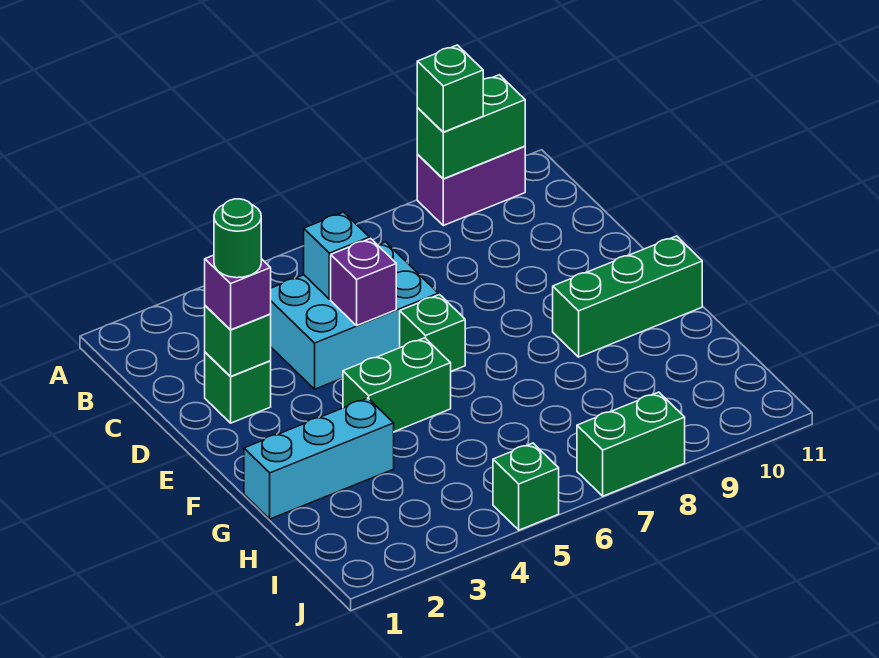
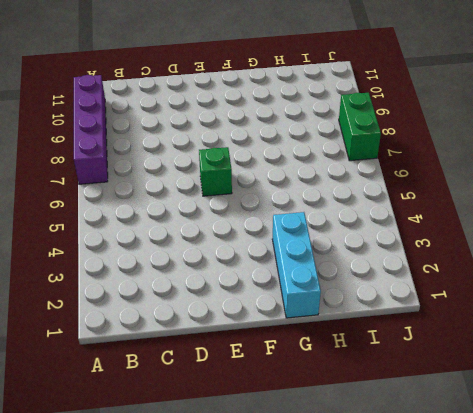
purple 1x4 brick [74,75,108,184] -> purple 1x2 brick [417,146,525,226]
none -> cyan 2x3 brick [271,242,438,389]
none -> green 1x1 brick [205,352,271,423]
none -> green 1x2 brick [343,338,451,432]

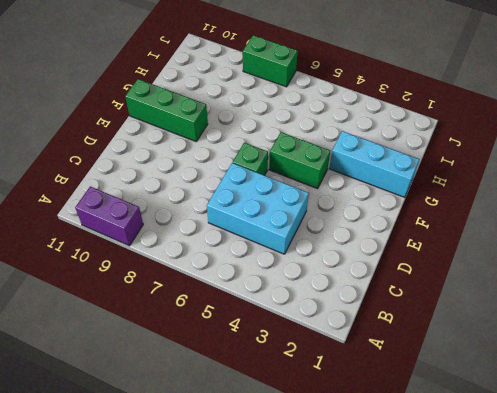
none -> green 1x1 brick [205,352,271,423]
none -> green 1x1 brick [493,443,559,530]
none -> green 1x2 brick [417,75,525,179]

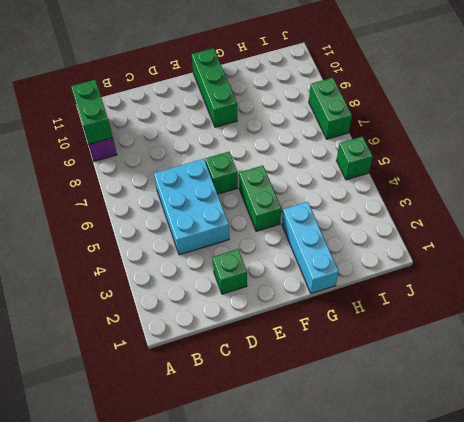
none -> cyan 1x1 brick [304,212,369,299]
none -> green 1x1 brick [205,306,271,377]
none -> purple 1x1 brick [331,239,396,325]

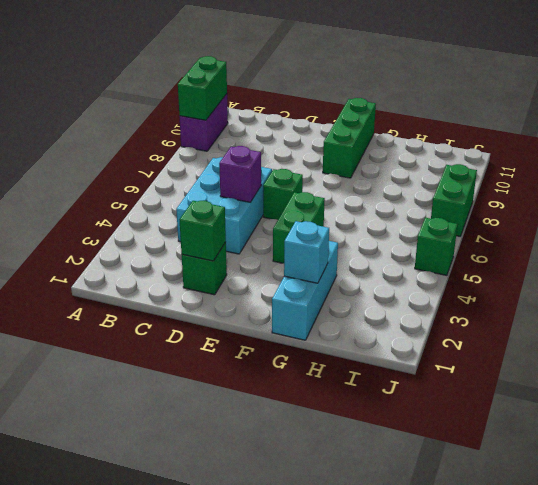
cyan 1x1 brick [284,221,329,283] -> cyan 1x1 brick moved to [304,212,369,299]
none -> green 1x1 brick [417,45,483,132]
none -> purple 1x1 brick [205,255,271,330]
none -> green 1x1 round brick [214,199,261,278]

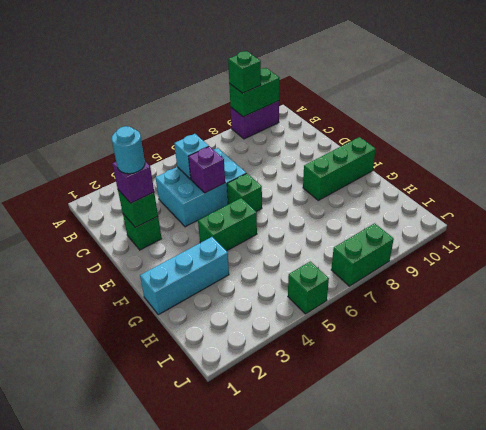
cyan 1x1 round brick [112,126,145,174] -> green 1x1 round brick [214,199,261,278]

